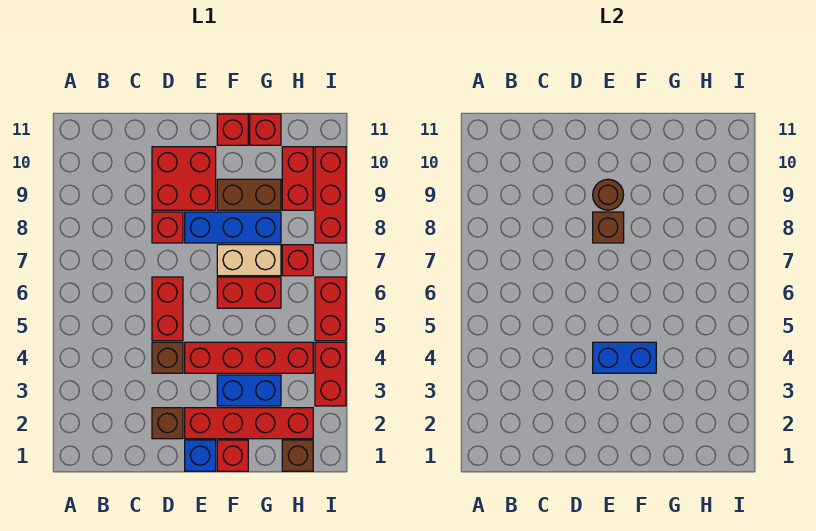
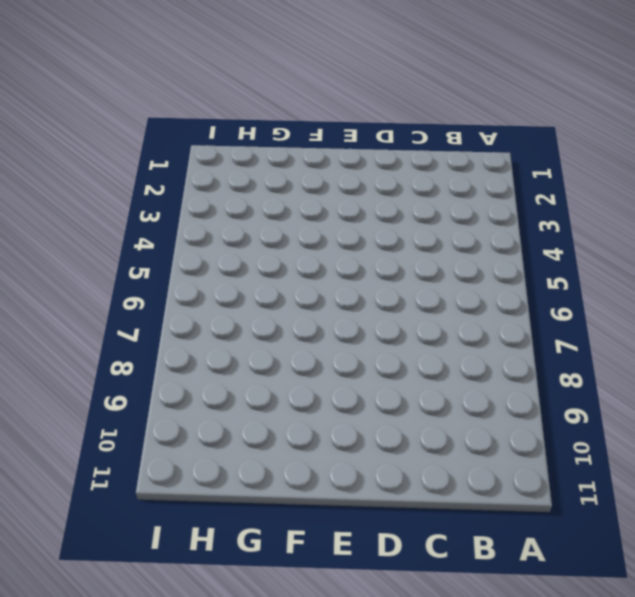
none -> brown 1x1 brick [152,408,183,439]
none -> brown 1x1 brick [152,342,183,373]
none -> red 1x2 brick [152,277,183,341]

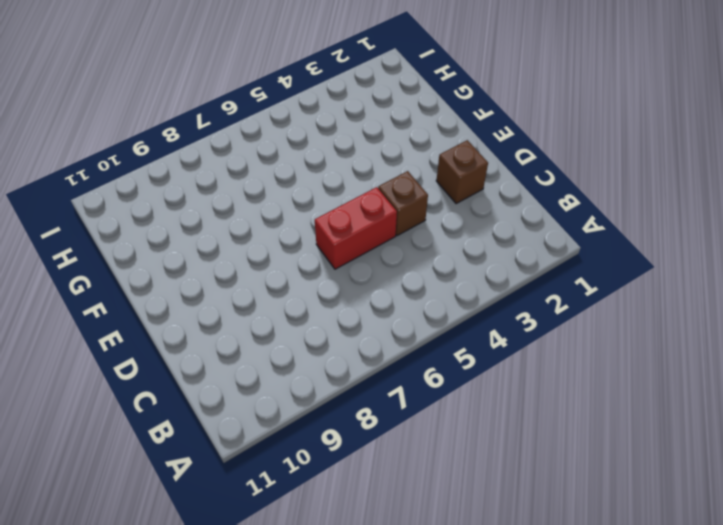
none -> red 1x1 brick [152,212,183,243]
none -> red 2x2 brick [152,147,216,210]
none -> blue 1x1 brick [185,440,216,471]

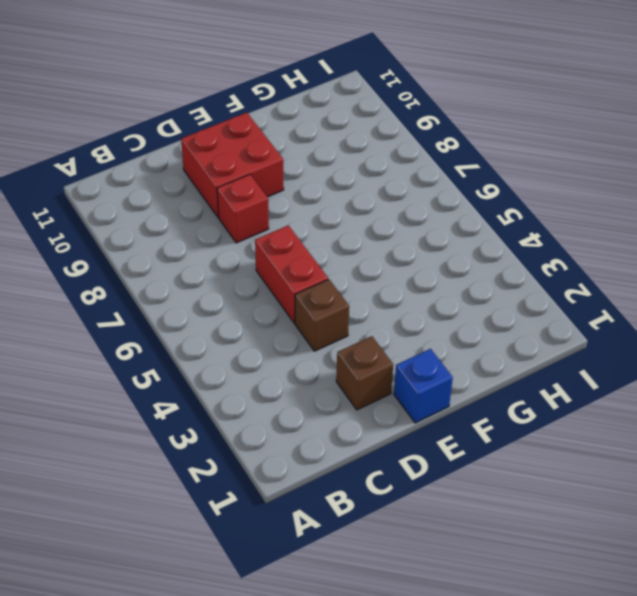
none -> red 1x4 brick [185,408,313,439]
none -> red 1x4 brick [185,342,313,373]
none -> blue 1x3 brick [185,212,281,243]

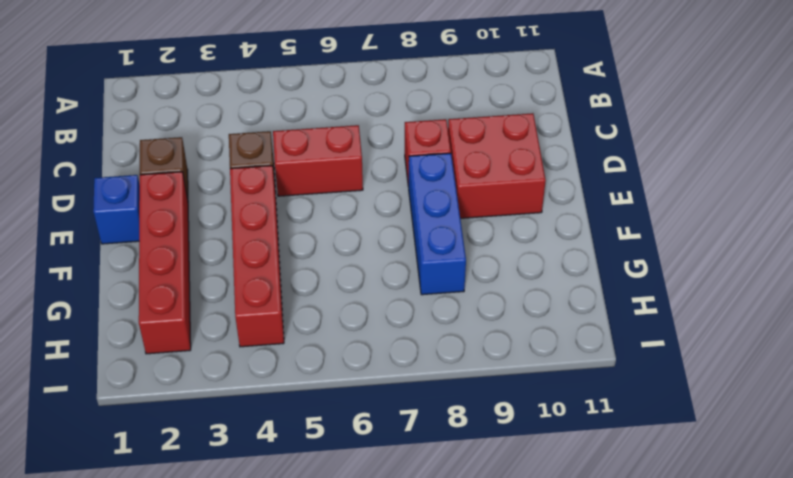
none -> red 1x1 brick [217,440,248,471]
none -> blue 1x2 brick [217,375,281,406]
none -> red 1x2 brick [217,277,281,308]

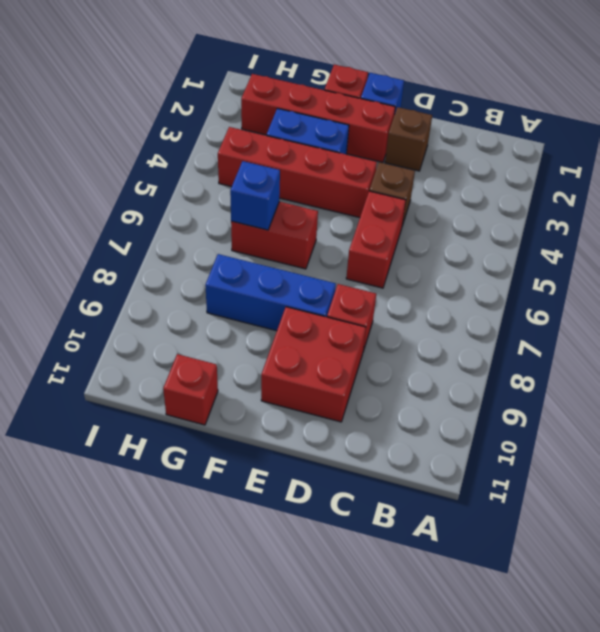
blue 1x1 brick [230,161,280,230] -> none
none -> tan 1x2 brick [217,245,281,276]
none -> brown 1x2 brick [217,179,281,210]
none -> red 1x1 brick [217,114,248,145]

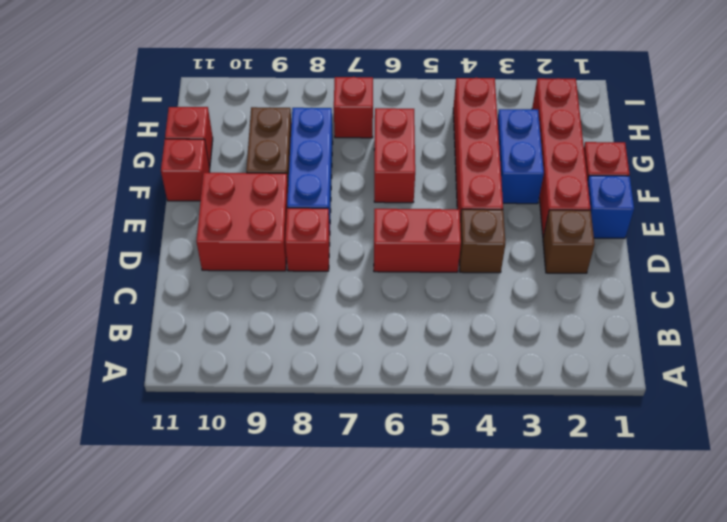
none -> tan 1x2 brick [217,245,281,276]
none -> brown 1x1 brick [282,440,313,471]
none -> red 1x2 brick [282,147,313,210]

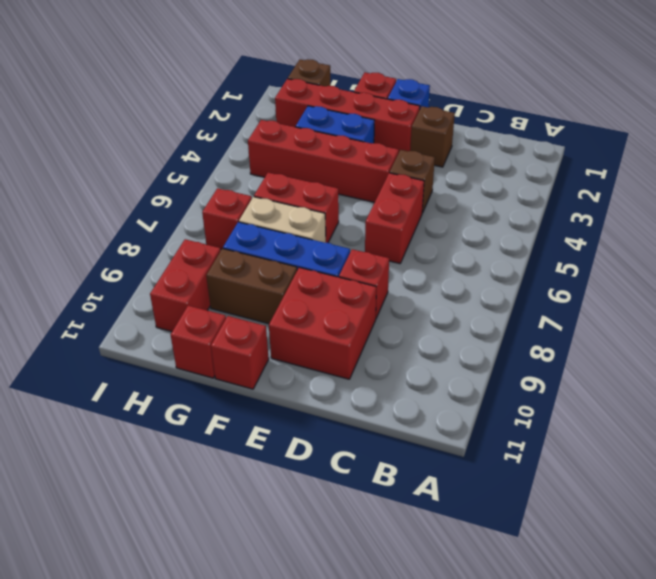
none -> red 1x2 brick [315,342,346,406]
none -> red 1x2 brick [315,277,346,341]
none -> red 1x3 brick [315,147,346,243]

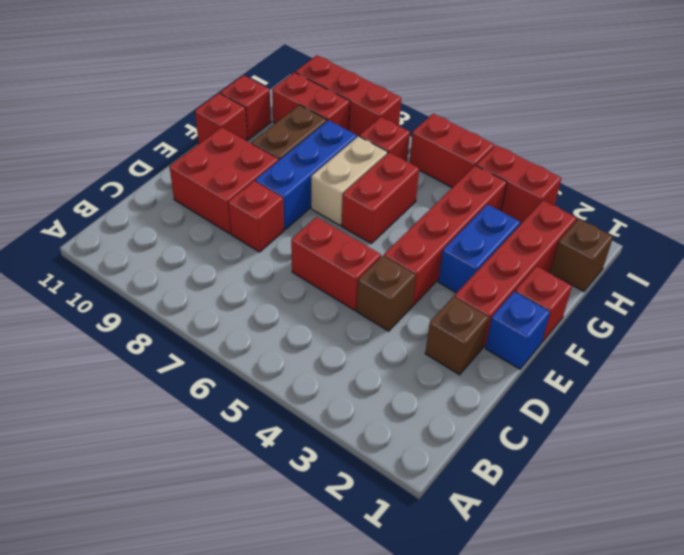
none -> blue 1x2 brick [593,342,656,373]
none -> brown 1x1 brick [593,212,624,243]
none -> brown 1x1 round brick [593,179,624,210]

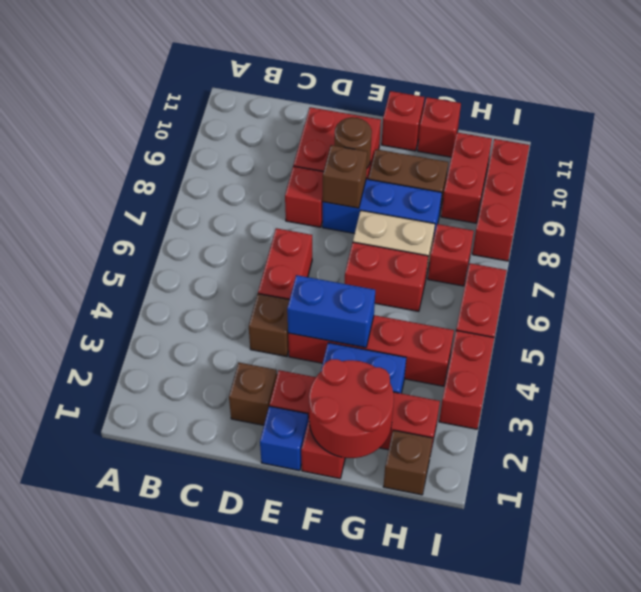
red 2x2 round brick [309,359,394,458] -> none

